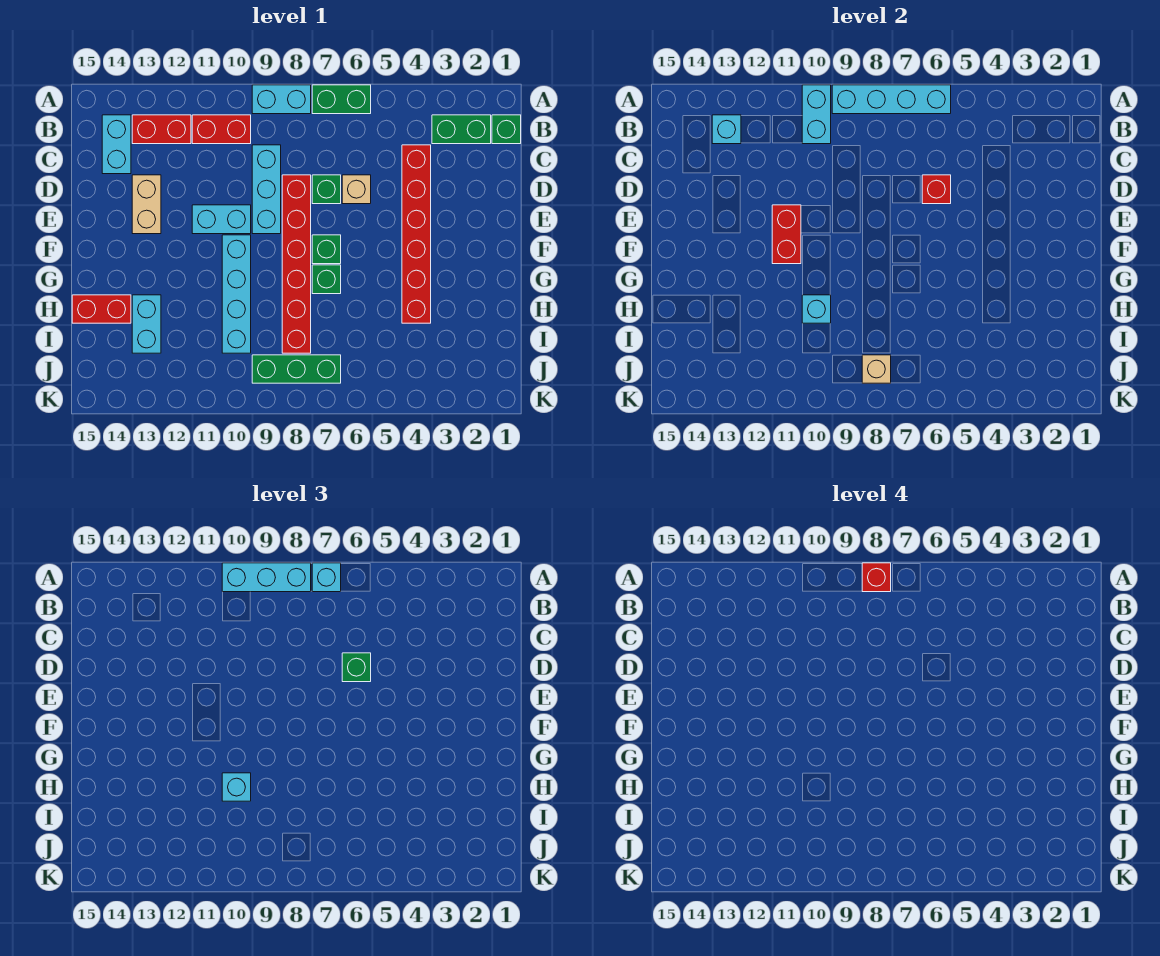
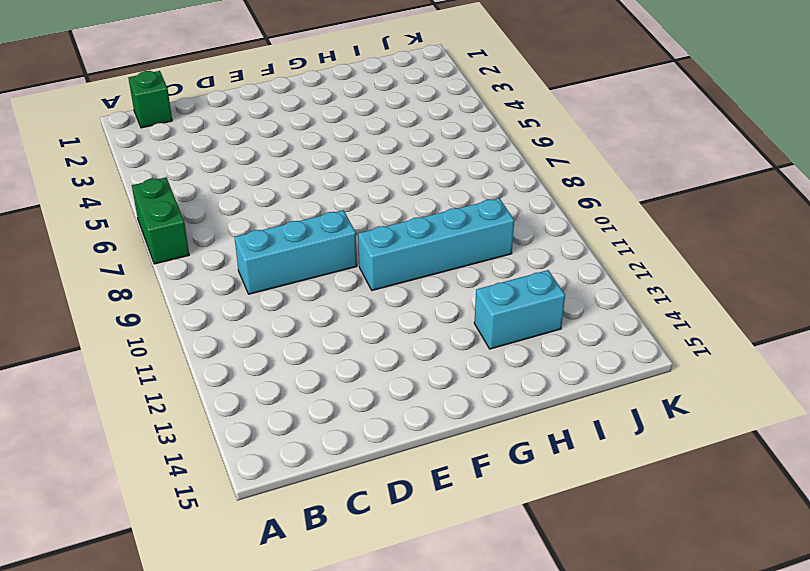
none -> cyan 1x2 brick [252,85,311,114]
none -> green 1x2 brick [432,115,491,144]
none -> red 1x2 brick [192,115,251,144]
none -> red 1x2 brick [132,115,191,144]

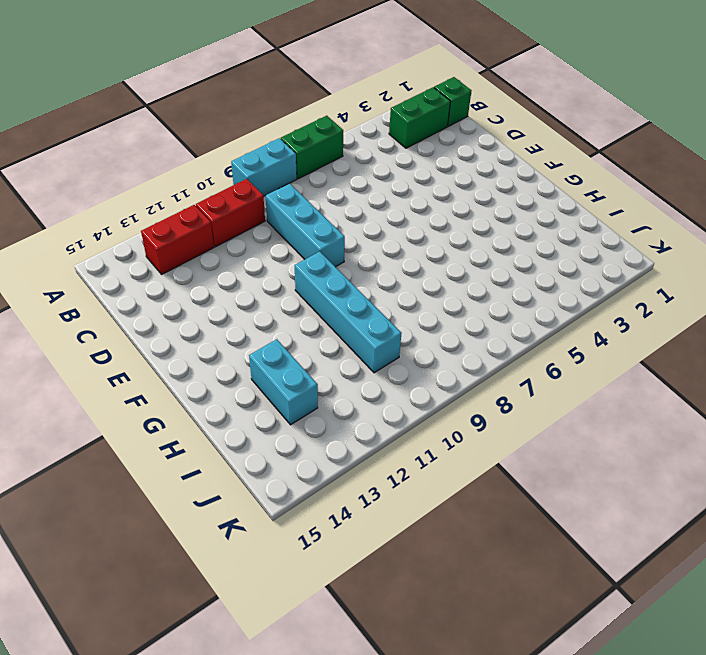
none -> cyan 1x2 brick [102,115,131,174]
none -> red 1x6 brick [402,145,431,323]
none -> tan 1x1 brick [342,175,371,204]
none -> green 1x1 brick [312,175,341,204]

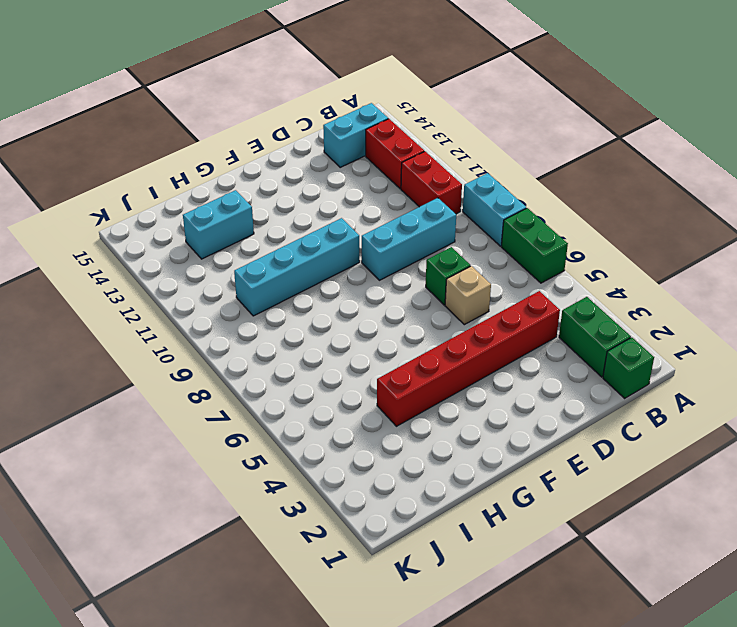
none -> red 1x6 brick [282,175,311,353]
none -> tan 1x2 brick [132,175,161,234]
none -> cyan 1x2 brick [192,205,251,234]
none -> green 1x1 brick [312,235,341,264]

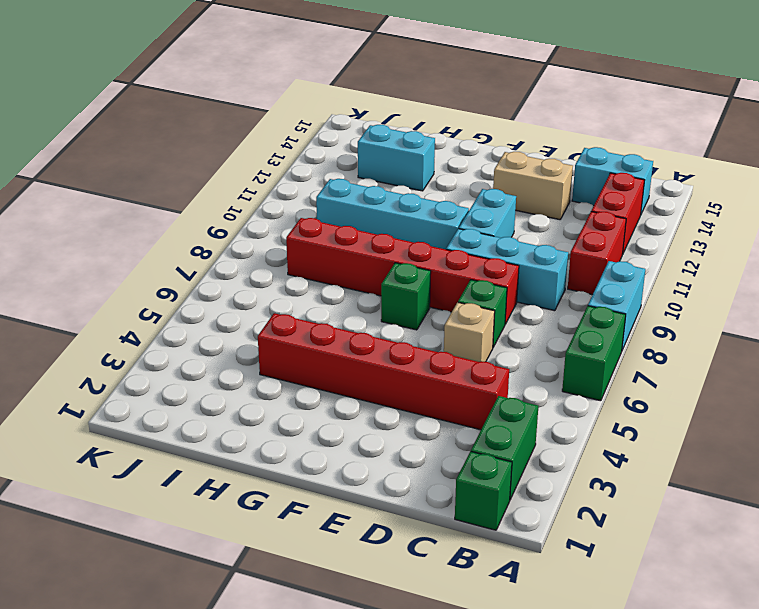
none -> green 1x1 brick [312,265,341,294]
none -> red 1x2 brick [72,295,131,323]
none -> green 1x3 brick [252,355,341,383]
none -> cyan 1x4 brick [832,85,951,114]

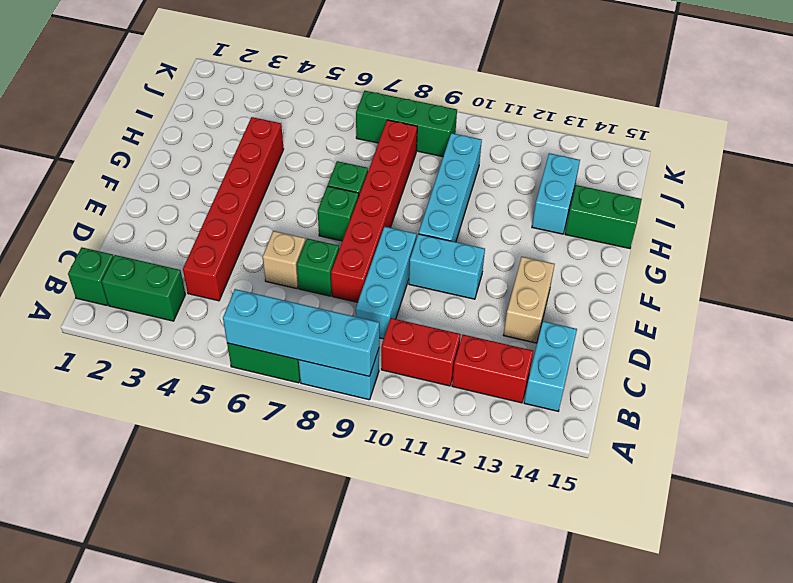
green 1x2 brick [565,185,642,249] -> red 1x2 brick [72,295,131,323]
none -> cyan 1x2 brick [802,85,831,144]
none -> cyan 1x1 brick [712,115,741,144]
none -> red 1x1 brick [922,175,951,204]
none -> red 1x2 brick [772,205,801,264]

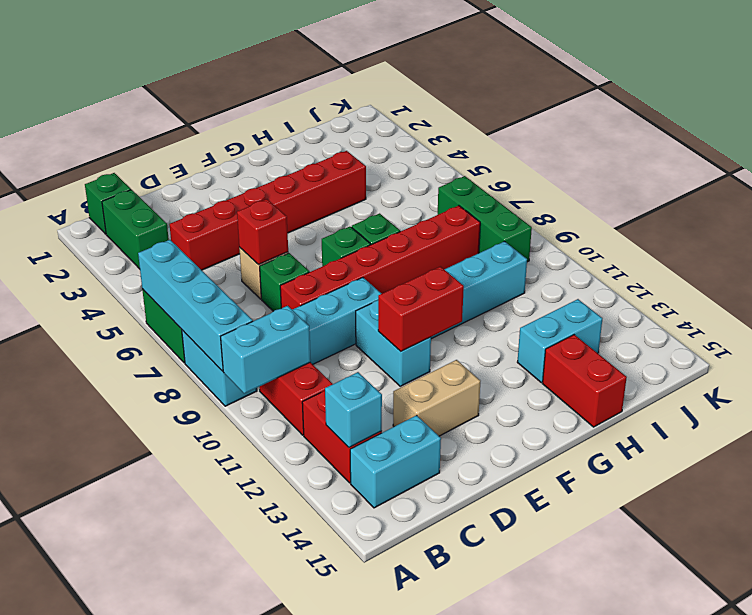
none -> cyan 1x1 brick [802,295,831,323]
none -> tan 1x1 brick [862,355,891,383]
none -> cyan 1x1 brick [312,563,341,592]
none -> cyan 1x3 brick [222,563,311,592]

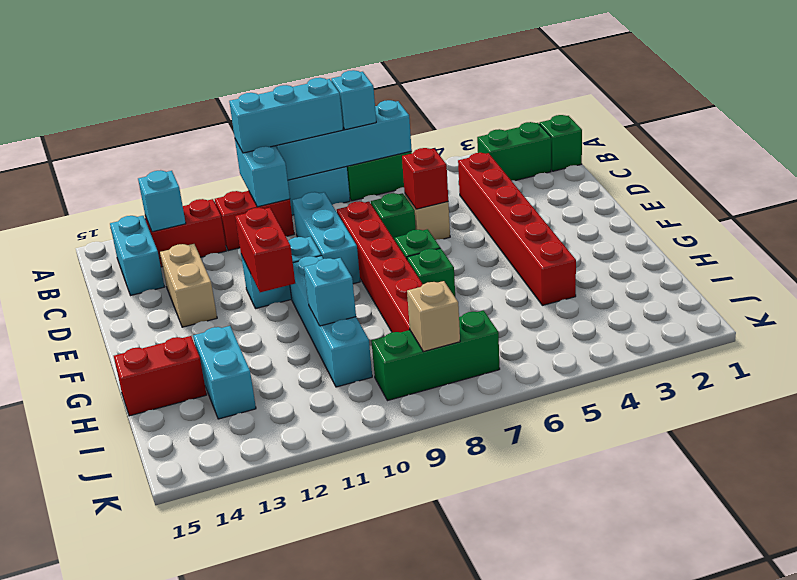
none -> green 1x1 brick [342,653,371,682]
none -> cyan 1x1 brick [222,773,251,801]
none -> red 1x1 brick [862,563,891,592]

